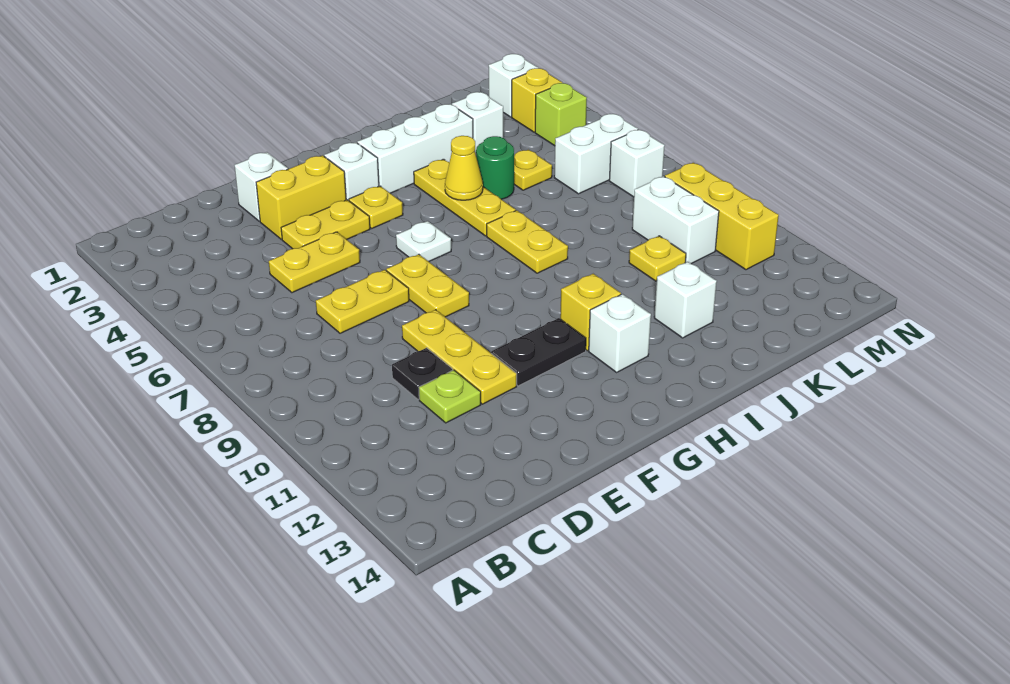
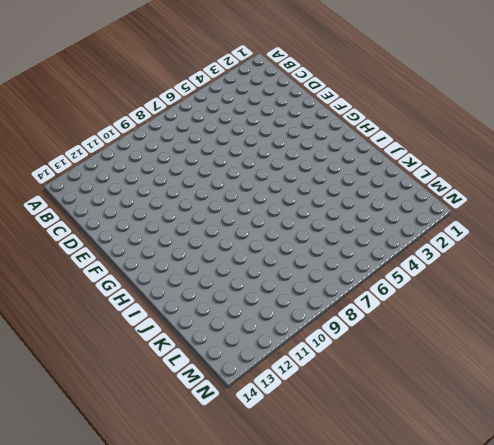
none -> yellow 1x2 plate [269,232,360,293]
none -> yellow 1x2 plate [316,270,409,333]
none -> black 1x1 plate [392,348,453,400]
none -> lime 1x1 plate [419,370,481,423]

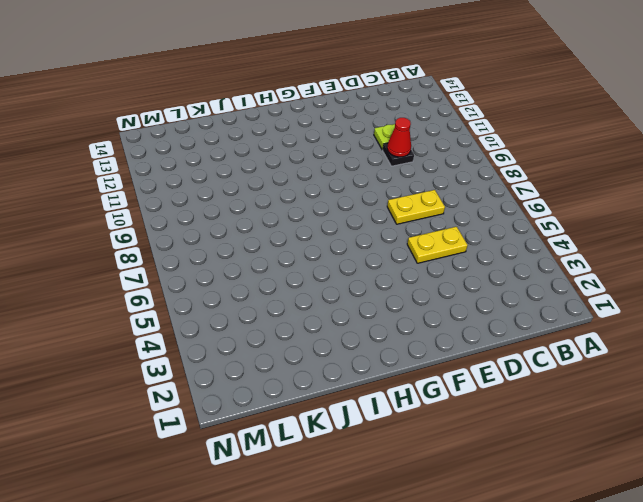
red 1x1 cone [387,118,411,157] -> none
none -> white 1x1 brick [234,152,288,221]
none -> yellow 1x2 brick [256,155,346,239]
none -> yellow 1x2 plate [281,200,370,249]
none -> yellow 1x3 plate [402,310,517,404]

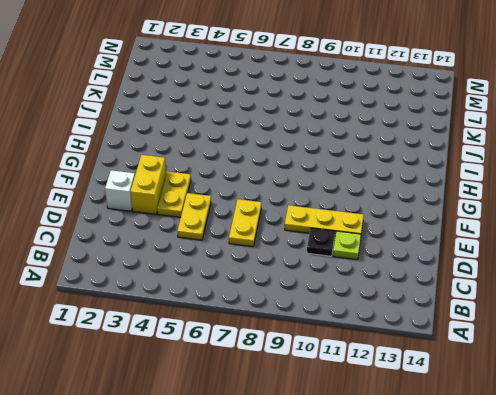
none -> yellow 1x2 plate [386,254,469,317]
none -> black 1x2 plate [491,318,586,386]
none -> white 1x1 brick [324,142,379,201]
none -> yellow 1x1 plate [349,186,403,228]

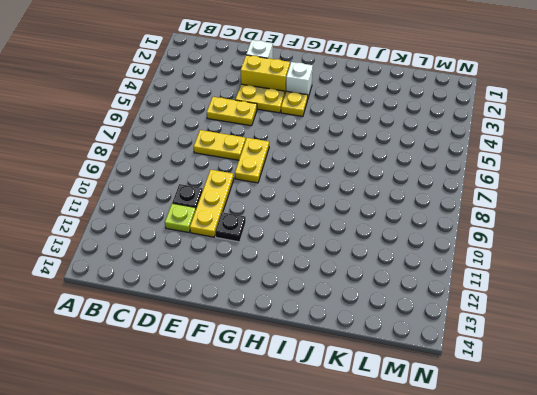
black 1x1 plate [215,212,246,242] -> black 1x2 plate [491,318,586,386]
none -> white 1x1 plate [396,221,451,262]
none -> white 1x3 brick [357,104,473,193]
none -> yellow 1x1 brick [560,274,621,351]
none -> white 1x1 brick [589,294,651,372]

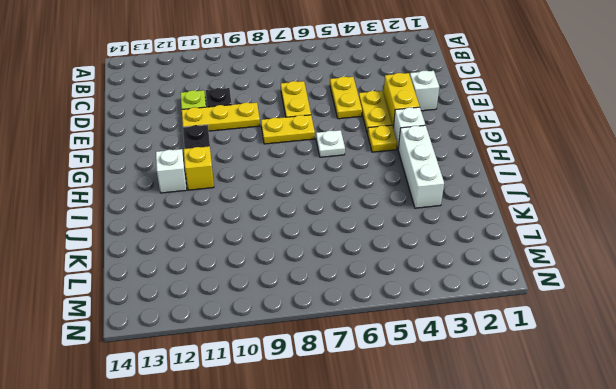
none -> yellow 1x3 plate [414,159,516,236]
none -> yellow 1x2 plate [487,210,568,273]
none -> green 1x1 round brick [476,136,514,199]
none -> white 1x1 brick [654,262,717,338]

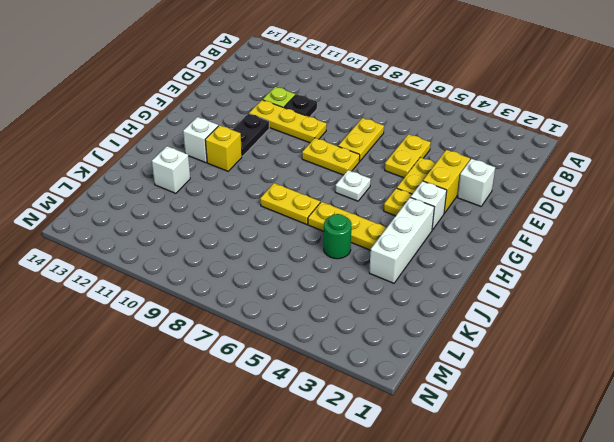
none -> white 1x1 brick [452,92,503,154]
none -> yellow 1x1 plate [514,150,552,190]
none -> yellow 1x1 plate [629,236,686,281]
none -> white 1x2 brick [554,114,638,194]

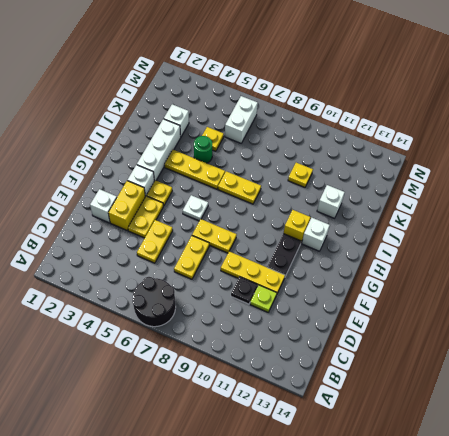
black 2x2 round brick [132,277,176,327] -> none
none -> white 1x2 brick [632,176,719,264]
none -> white 1x1 brick [489,54,538,117]
none -> yellow 1x1 brick [512,68,562,132]
none -> lime 1x1 brick [535,83,587,146]

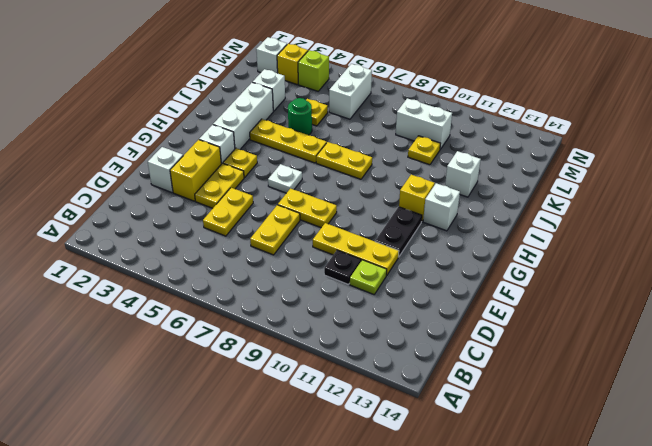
none -> white 1x1 brick [609,129,665,197]
none -> yellow 1x3 brick [665,163,779,270]
none -> yellow 1x1 cone [445,136,483,200]

